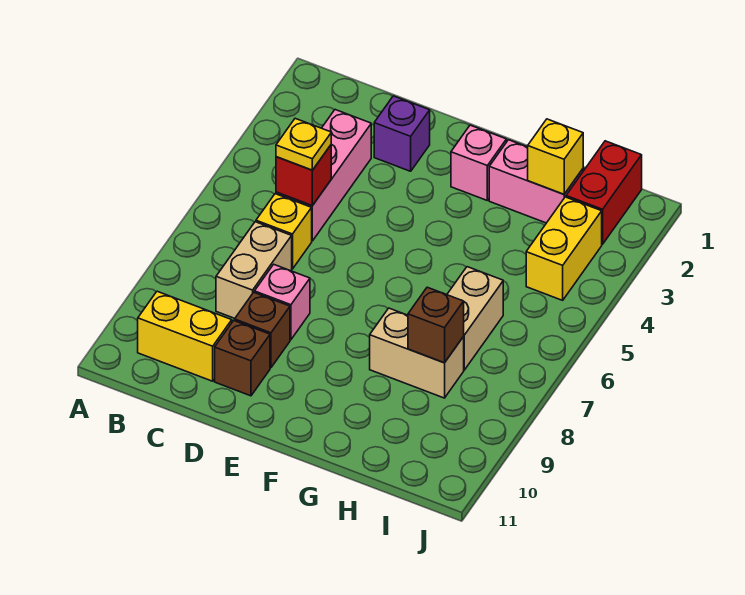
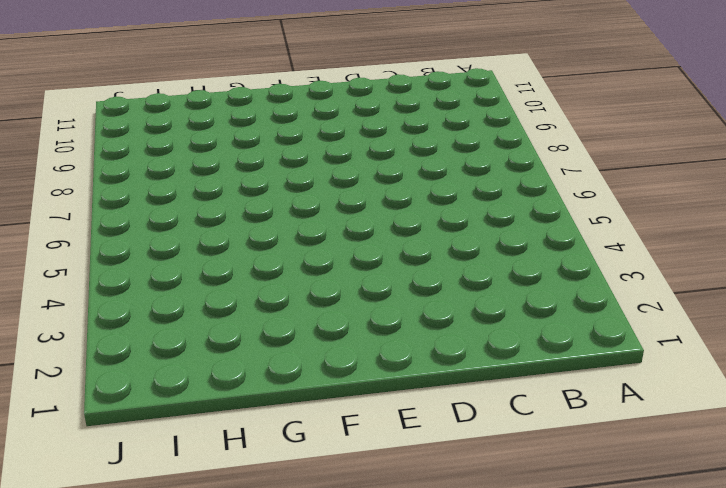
none -> yellow 1x2 brick [138,291,232,381]
none -> pink 1x3 brick [276,110,371,241]
none -> yellow 1x1 brick [256,194,312,269]

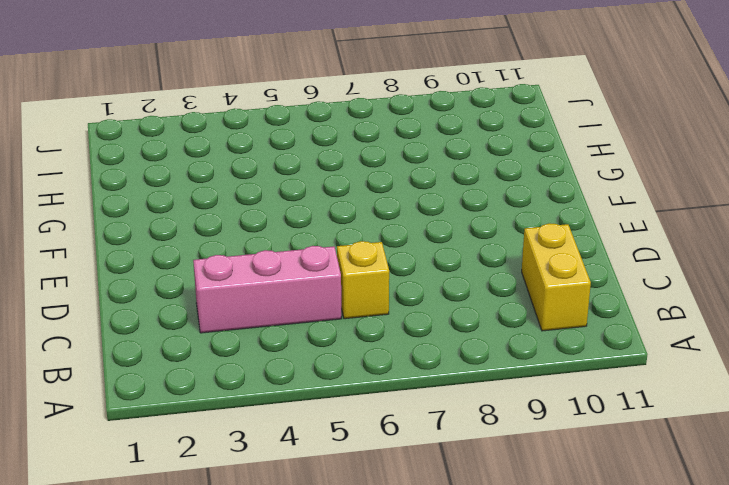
none -> tan 1x2 brick [216,222,292,318]
none -> purple 1x1 brick [374,96,430,171]
none -> pink 1x1 brick [254,264,310,340]

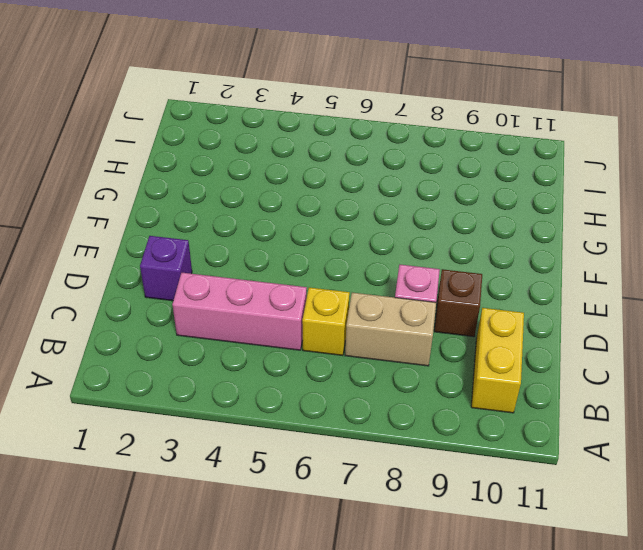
none -> brown 1x1 brick [215,321,270,396]
none -> pink 1x1 brick [451,125,506,200]
none -> pink 1x2 brick [489,140,583,223]

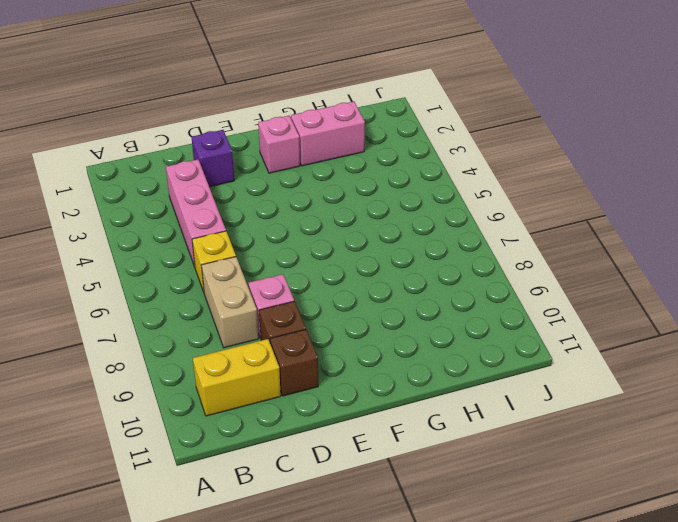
none -> tan 1x2 brick [370,308,464,398]
none -> tan 1x2 brick [447,267,503,370]
none -> red 1x2 brick [566,141,642,244]

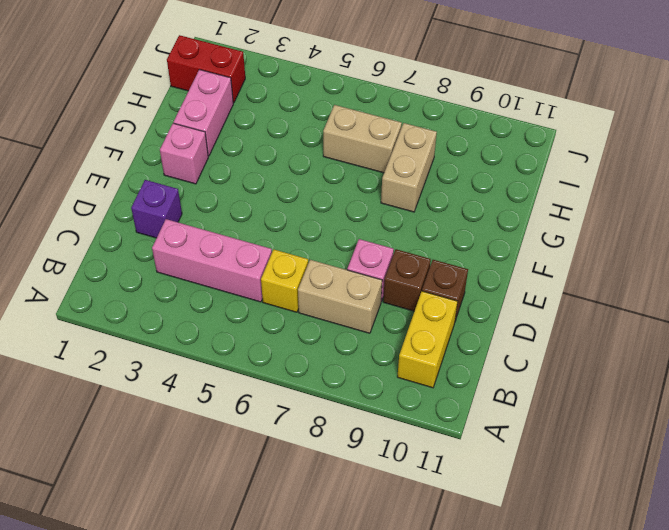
none -> yellow 1x2 brick [526,197,602,300]
none -> red 1x1 brick [276,145,331,206]
none -> yellow 1x1 brick [528,119,583,194]

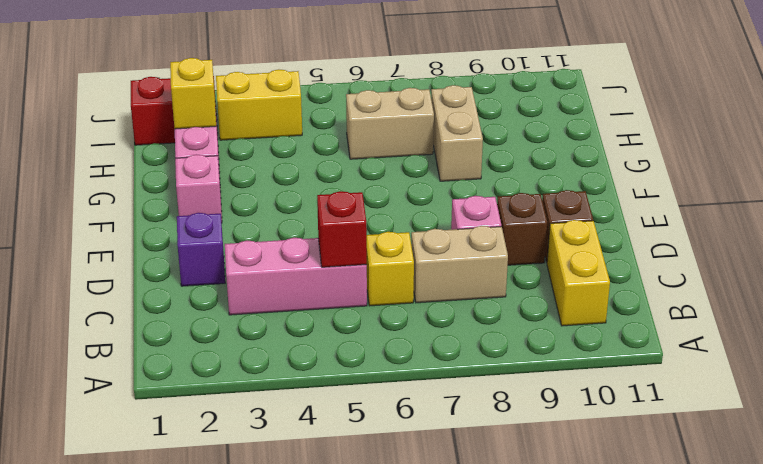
none -> brown 1x1 brick [408,287,464,363]
none -> yellow 1x1 plate [276,118,331,170]

